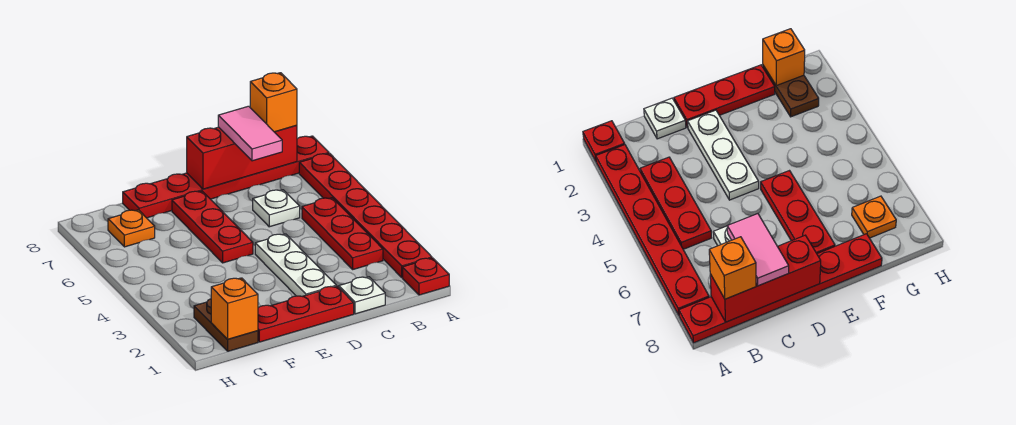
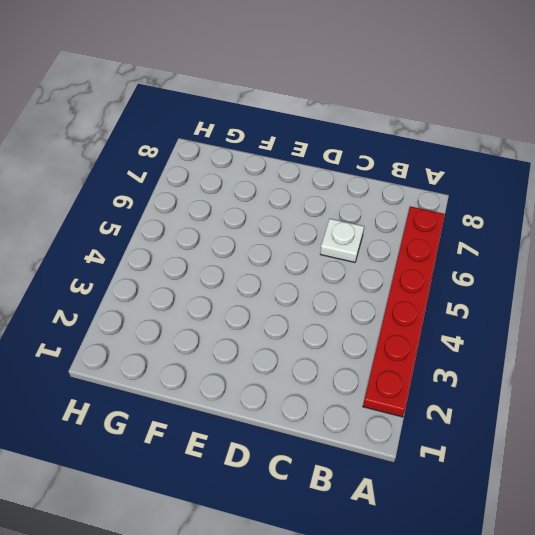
none -> red 1x1 plate [403,258,449,295]
none -> red 1x6 plate [123,136,329,218]
none -> red 1x3 plate [302,198,383,269]

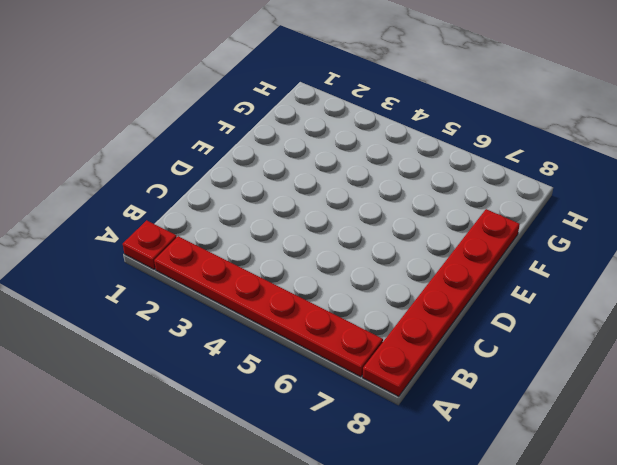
none -> red 1x3 plate [302,198,383,269]
none -> white 1x1 plate [339,277,385,314]
none -> white 1x1 plate [253,190,300,227]

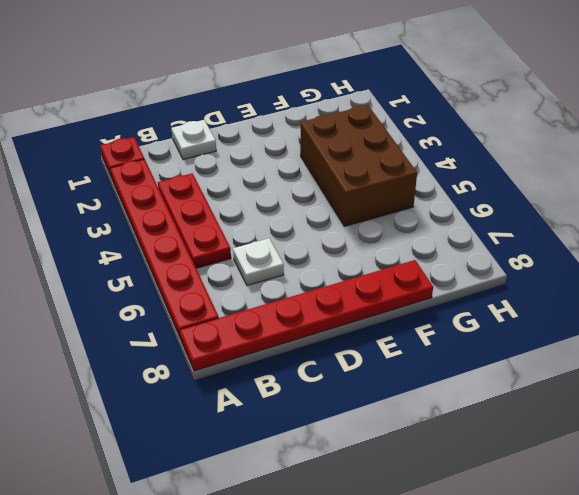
brown 2x3 brick [300,105,417,226] -> none
none -> red 1x3 plate [258,286,354,342]
none -> white 1x3 plate [255,234,336,296]
none -> red 1x3 plate [172,191,253,263]

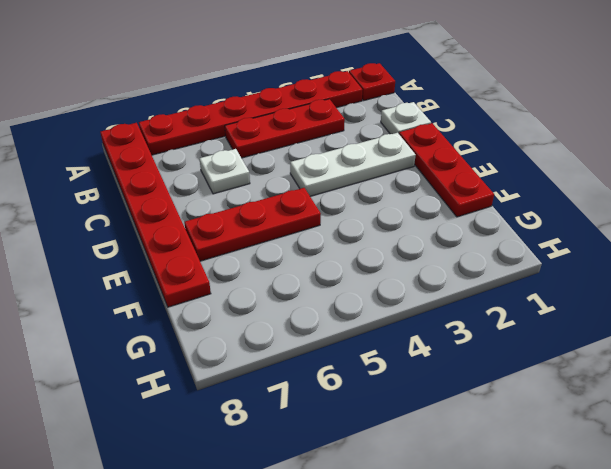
none -> brown 1x2 plate [194,299,258,351]
none -> orange 1x1 plate [108,210,155,247]
none -> red 1x3 brick [187,125,297,189]

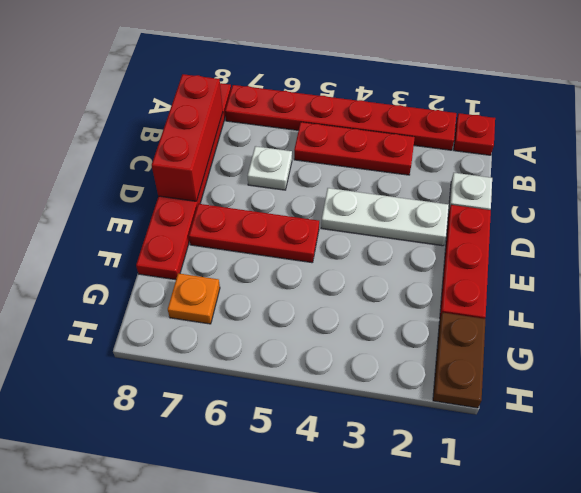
brown 1x2 plate [433,312,485,408] -> brown 1x2 plate turned to [194,299,258,351]
none -> orange 1x1 brick [211,278,258,339]
none -> orange 1x1 brick [250,73,297,132]
none -> pink 1x2 tile [218,106,282,161]

